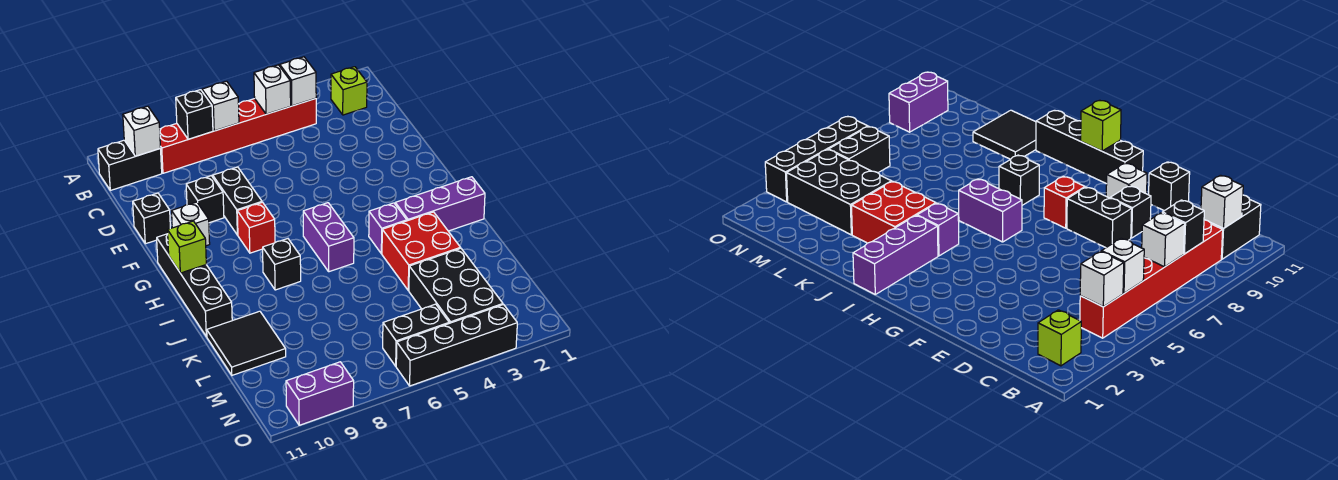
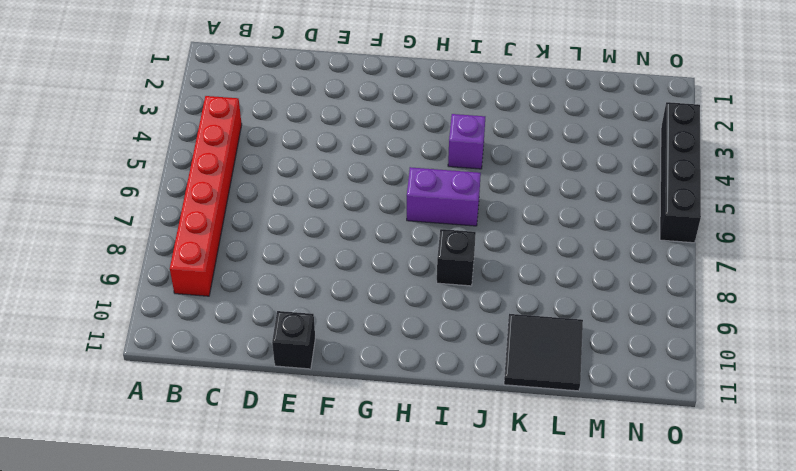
none -> lime 1x1 brick [331,67,367,115]
none -> black 1x2 brick [98,140,162,190]
none -> black 1x2 brick [213,167,262,235]

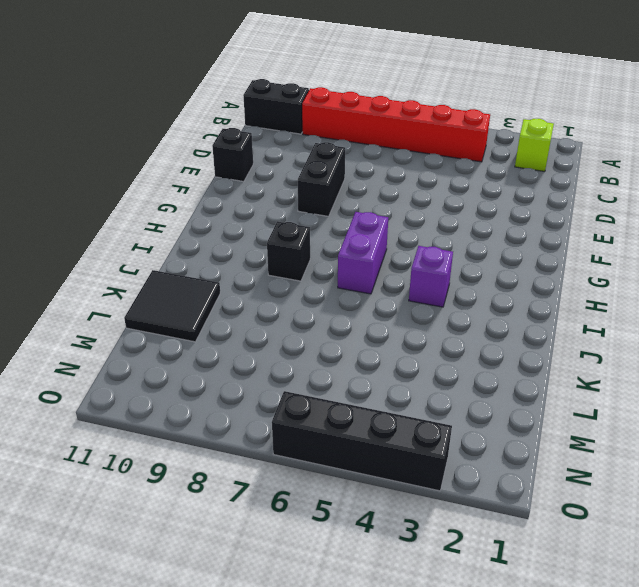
none -> black 1x1 brick [186,176,224,223]
none -> white 1x1 brick [172,202,210,246]
none -> red 1x1 brick [237,202,275,253]

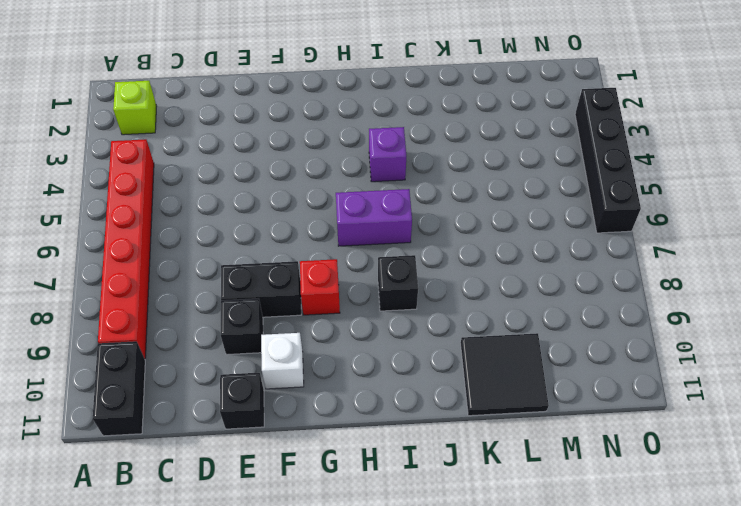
none -> black 1x4 brick [157,234,232,337]
none -> purple 1x3 brick [395,177,485,231]
none -> red 2x2 brick [382,212,461,290]

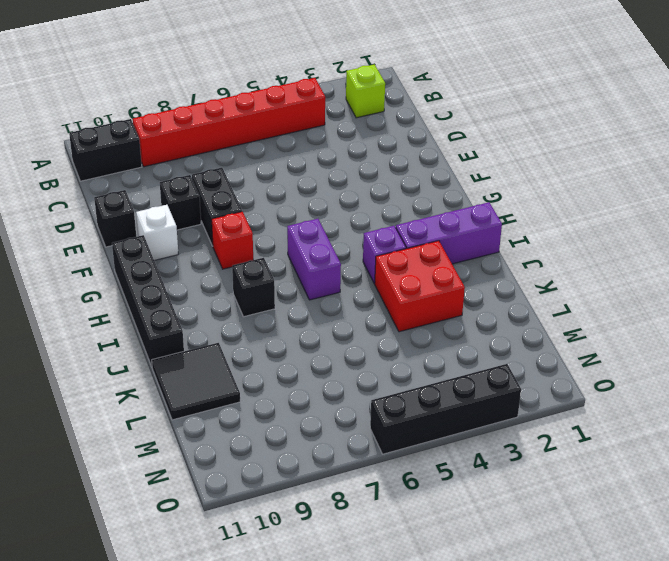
none -> black 2x3 brick [409,248,503,323]
none -> black 1x2 brick [383,304,449,366]
none -> purple 1x2 brick [286,362,354,425]

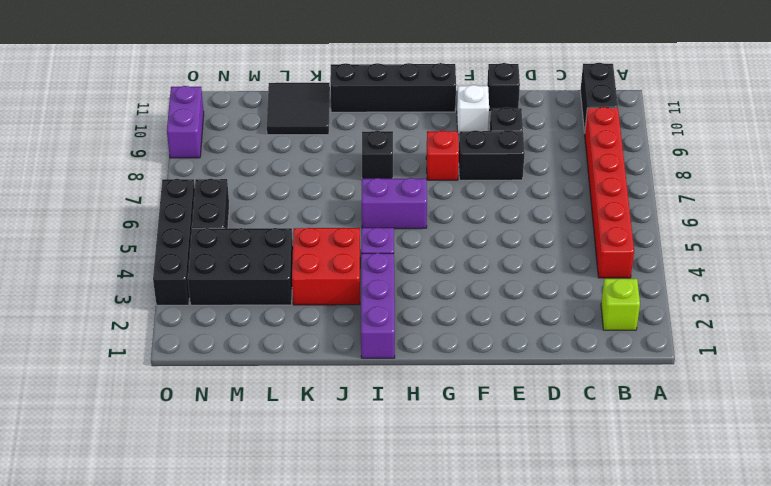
none -> white 1x1 brick [280,57,316,106]
none -> white 1x1 brick [254,65,291,114]
none -> white 1x1 brick [202,81,239,131]

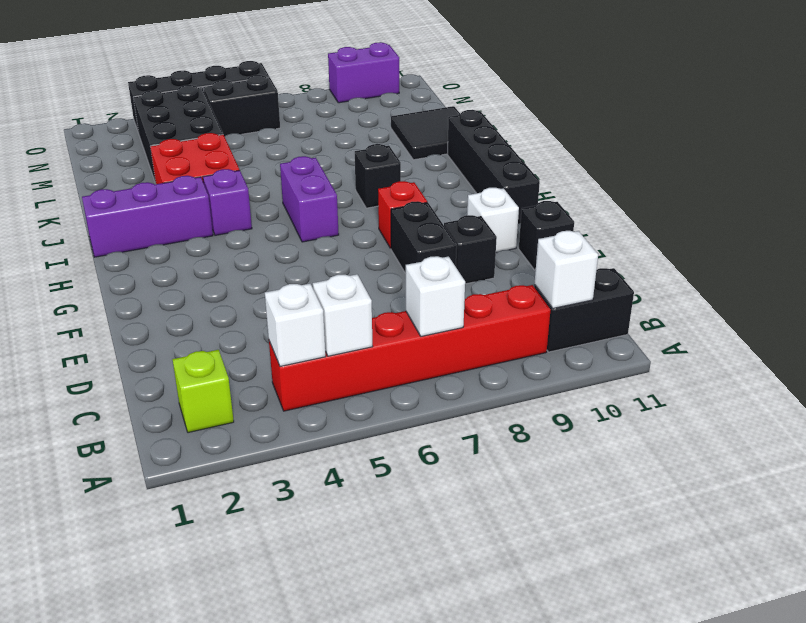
none -> black 1x1 brick [176,90,213,139]
none -> lime 1x1 brick [168,221,206,273]

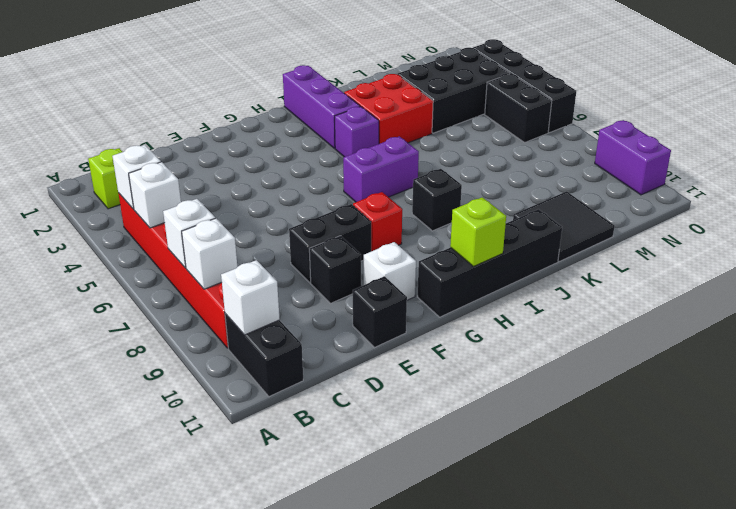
white 1x1 brick [182,218,237,289] -> black 1x1 brick [176,90,213,139]

